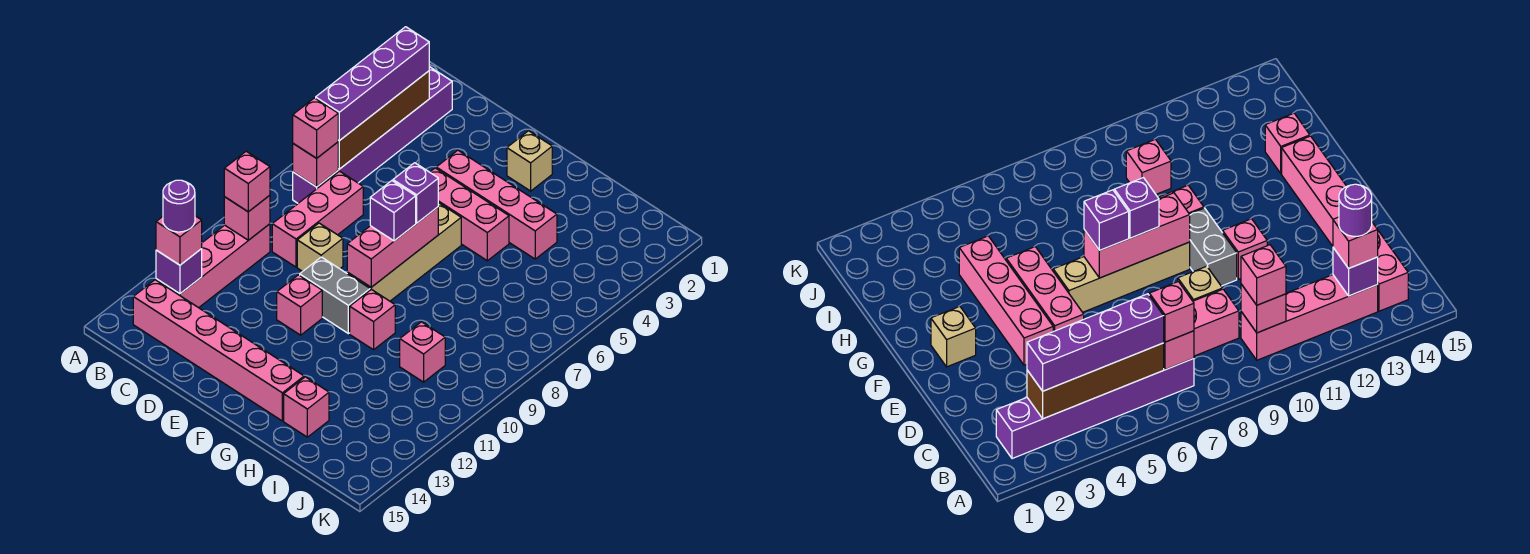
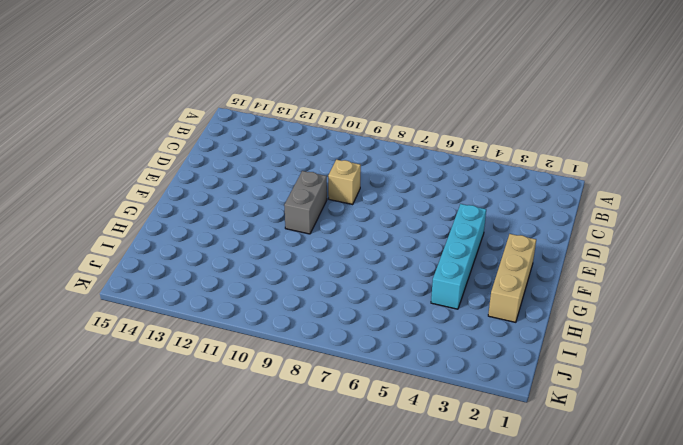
cyan 1x4 brick [431,204,486,309] -> pink 1x4 brick [436,150,557,259]
tan 1x3 brick [488,234,536,322] -> tan 1x1 brick [507,131,552,191]
none -> purple 1x6 brick [293,67,452,203]
none -> pink 1x4 brick [156,224,270,308]
none -> pink 1x6 brick [133,280,304,421]

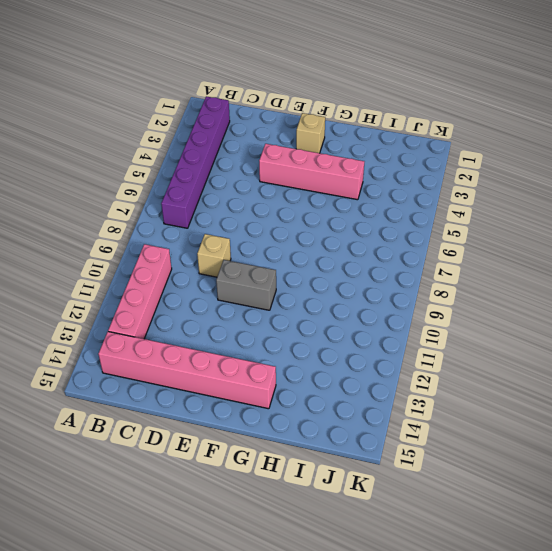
none -> pink 1x3 brick [272,171,363,267]
none -> pink 1x3 brick [430,168,509,261]
none -> pink 1x1 brick [277,275,322,335]

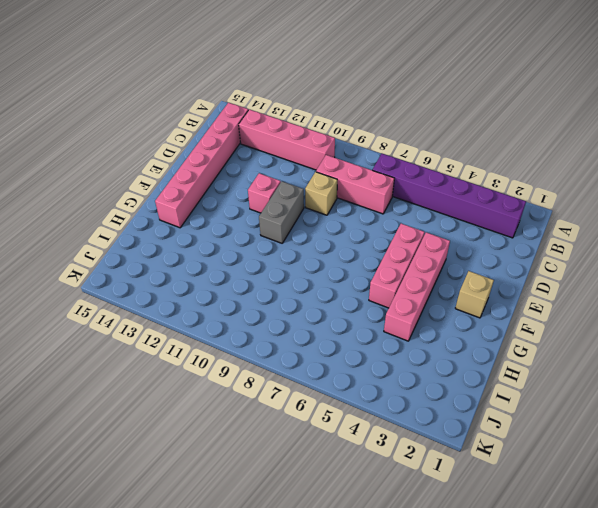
none -> tan 1x4 brick [347,203,461,301]
none -> pink 1x1 brick [350,289,395,350]
none -> pink 1x1 brick [284,377,329,437]

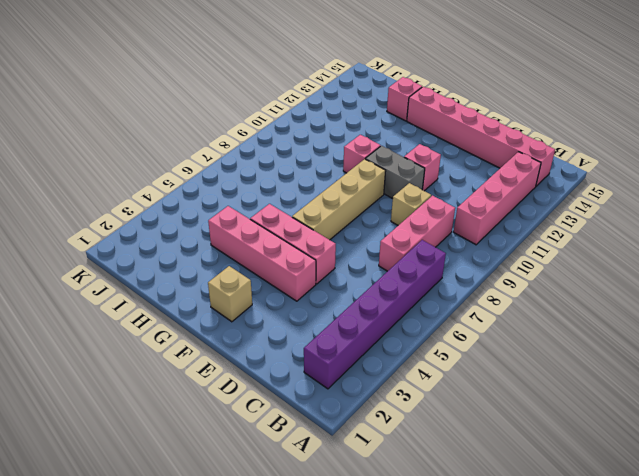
none -> pink 1x1 brick [400,322,445,382]
none -> brown 1x4 brick [338,71,429,169]
none -> pink 1x1 brick [293,142,338,187]

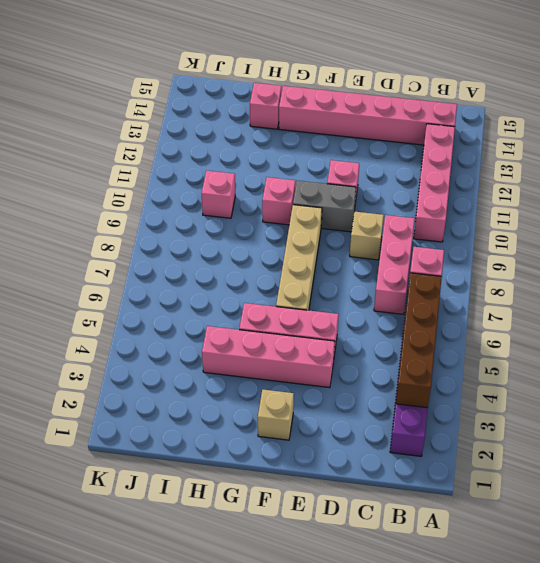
none -> pink 1x1 brick [224,195,270,240]
none -> purple 1x1 brick [156,249,202,294]
none -> pink 1x3 brick [347,207,438,287]

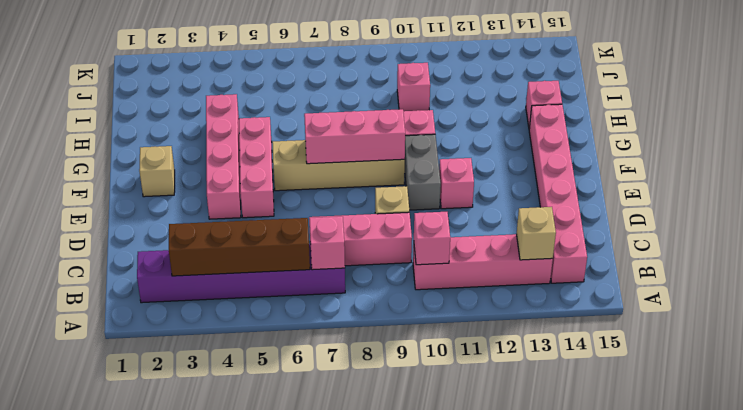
tan 1x1 brick [517,207,556,260] -> purple 1x1 brick [156,249,202,294]
none -> purple 1x4 brick [316,27,429,141]
none -> pink 1x1 brick [293,98,338,158]
none -> pink 1x1 brick [224,151,270,212]

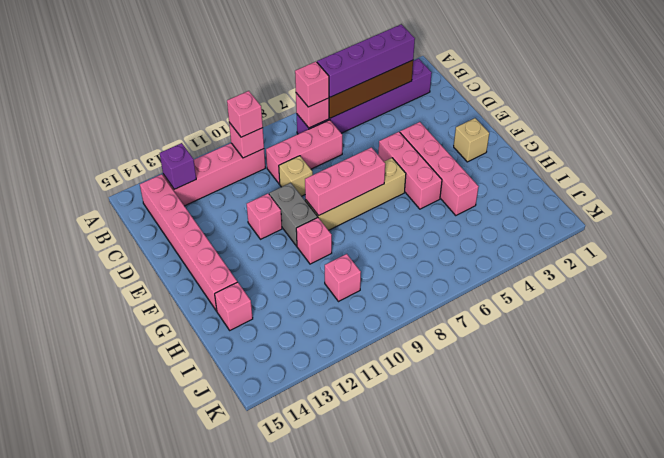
none -> pink 1x1 brick [156,216,202,265]
none -> purple 1x1 brick [393,163,438,223]
none -> purple 1x1 brick [370,181,416,241]

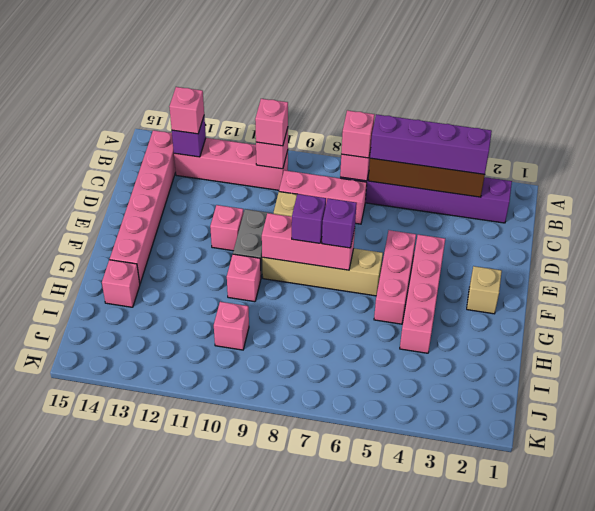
none -> purple 1x1 round brick [163,180,195,232]

